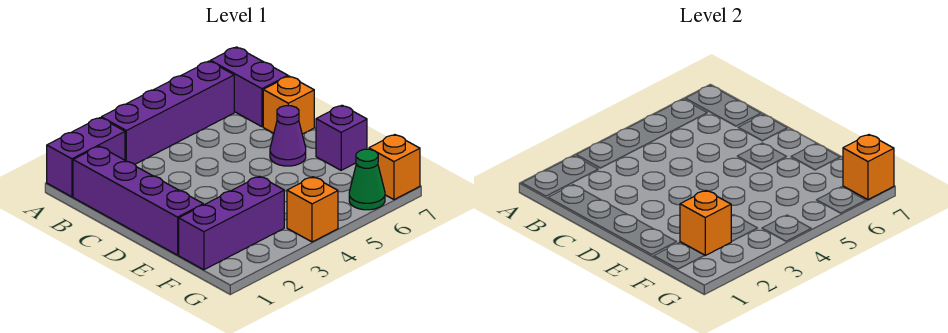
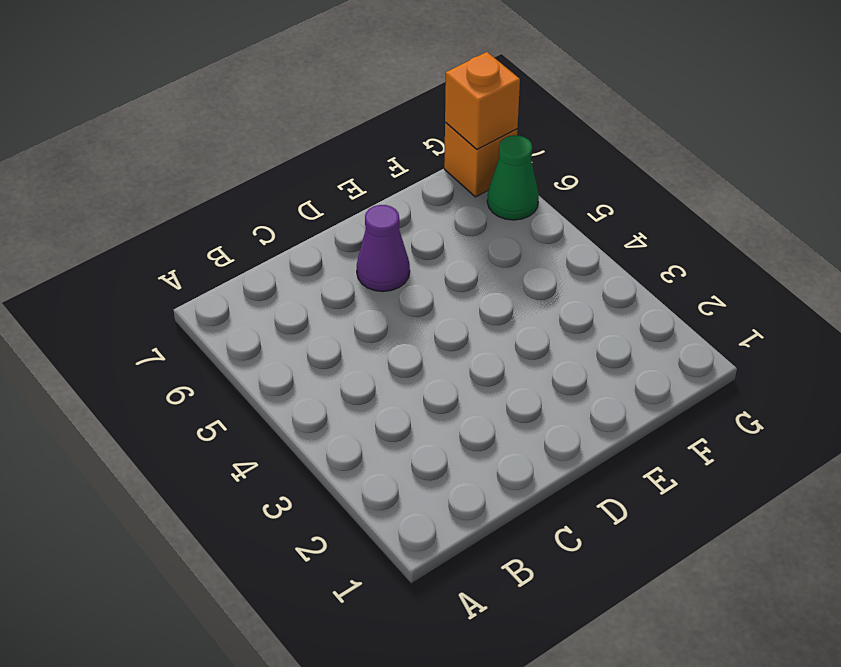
none -> purple 1x2 brick [47,118,125,197]
none -> purple 1x4 brick [101,61,234,164]
none -> purple 1x2 brick [210,47,288,127]

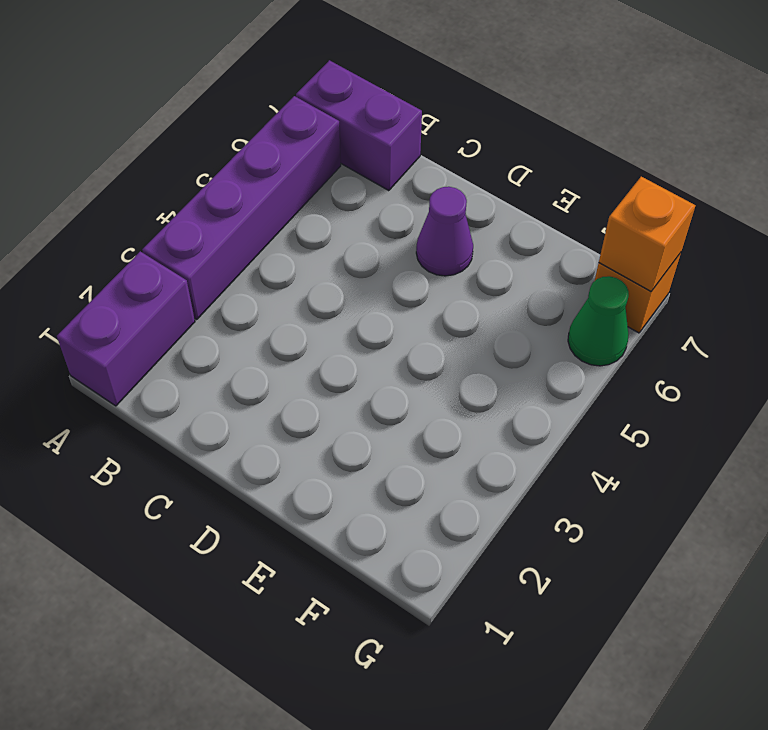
none -> purple 1x4 brick [73,146,203,255]
none -> orange 1x1 brick [263,76,314,134]
none -> purple 1x1 brick [316,105,367,170]

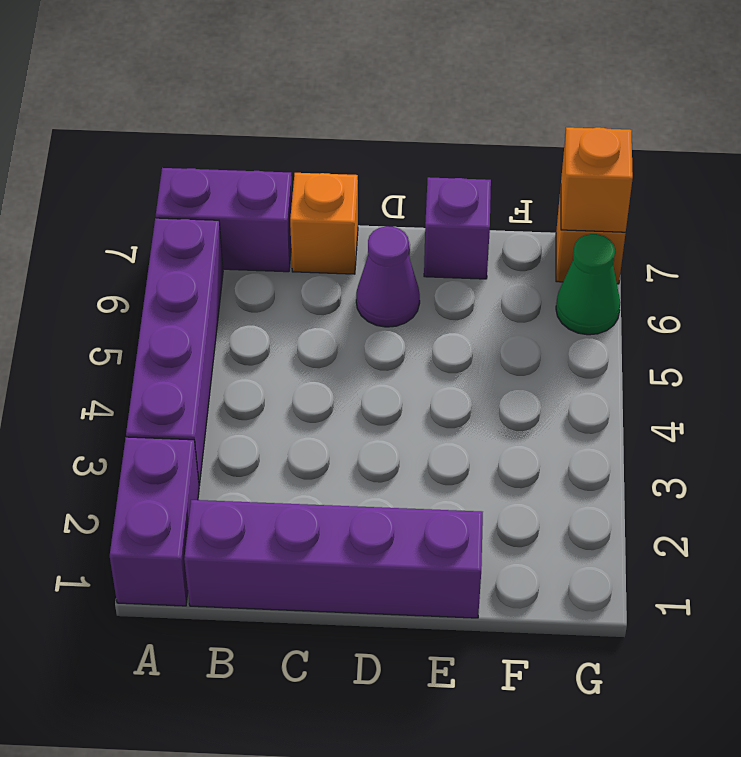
none -> purple 1x3 brick [179,176,284,270]
none -> orange 1x1 brick [287,177,338,242]
none -> orange 1x1 brick [680,191,732,255]

